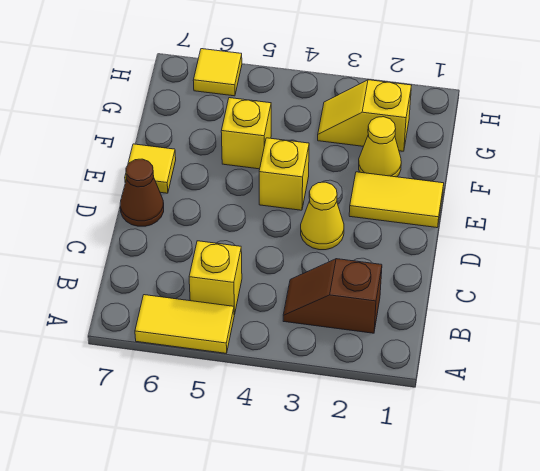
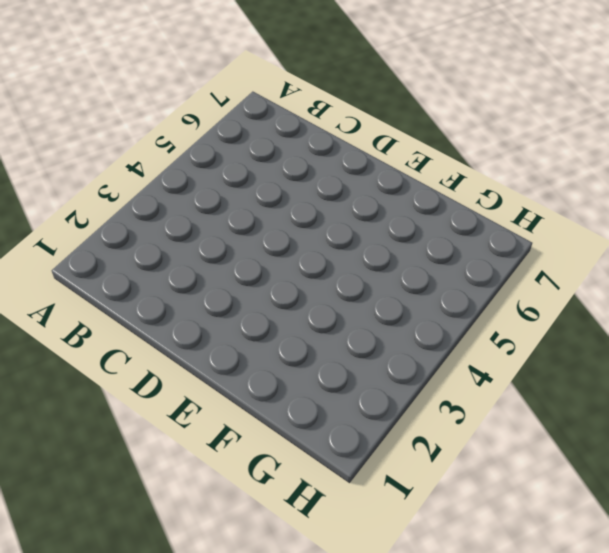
none -> yellow 1x2 tile [135,295,234,353]
none -> brown 1x2 slope [283,259,382,333]
none -> yellow 1x1 brick [189,241,242,315]

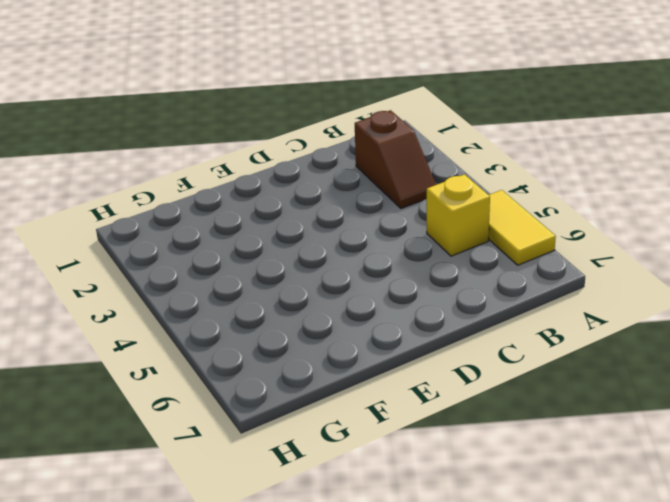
none -> yellow 1x1 cone [301,182,344,250]
none -> brown 1x1 cone [120,159,164,226]
none -> yellow 1x2 tile [349,172,444,228]

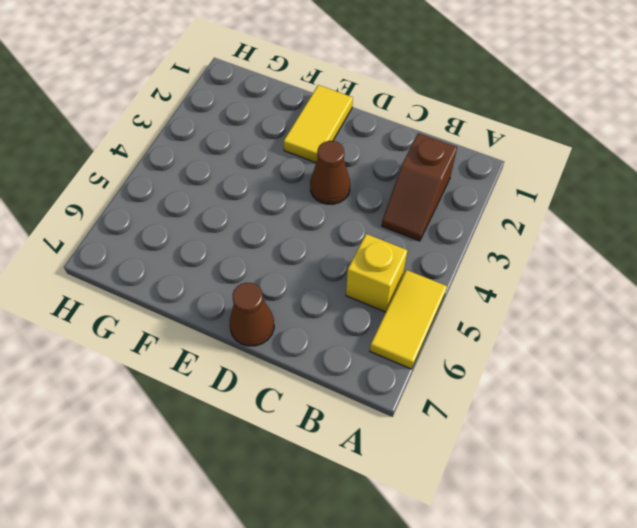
brown 1x1 cone [310,141,350,204] -> yellow 1x1 cone [301,182,344,250]
none -> yellow 1x1 brick [259,138,309,210]
none -> yellow 1x1 tile [125,144,176,193]
none -> yellow 1x1 cone [359,117,401,177]

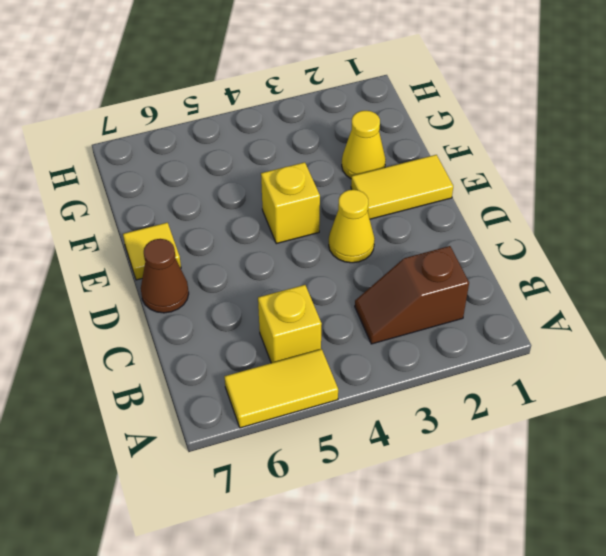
none -> yellow 1x1 brick [221,98,271,169]
none -> yellow 1x2 slope [318,80,412,151]
none -> yellow 1x1 tile [193,49,242,96]

